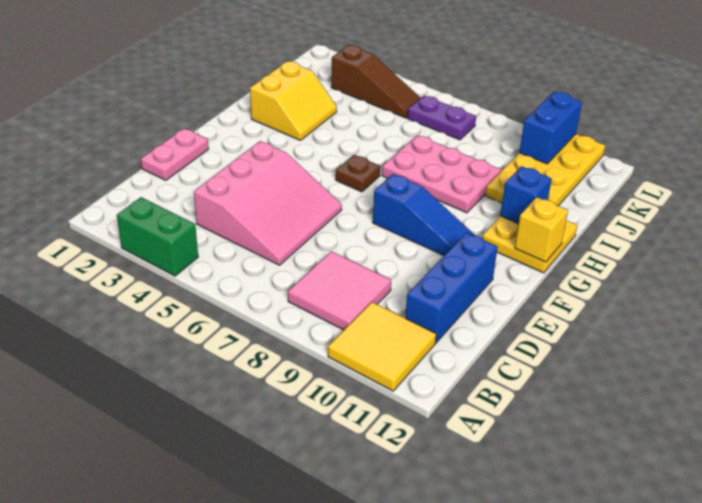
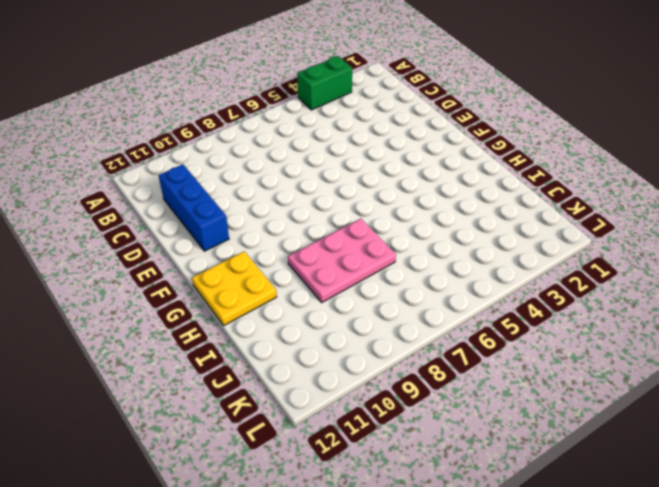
none -> yellow 2x2 tile [328,302,436,391]
none -> pink 2x2 tile [288,251,391,330]
none -> pink 3x3 slope [194,141,342,265]

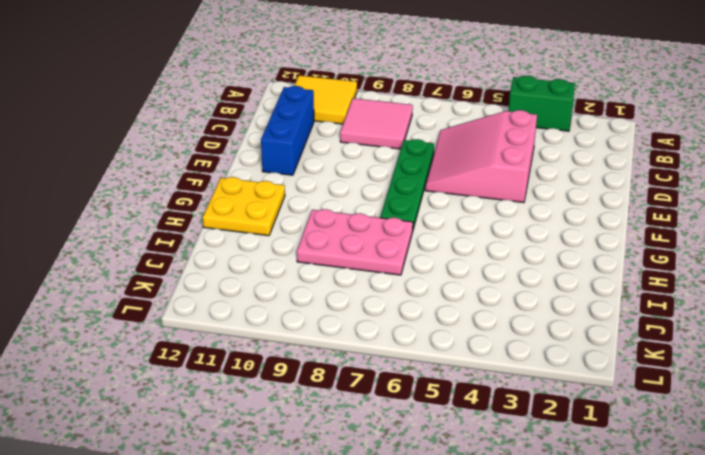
green 1x4 plate [380,139,434,229] -> none
none -> pink 1x2 plate [141,128,209,180]
none -> blue 1x3 slope [373,174,475,255]
none -> brown 1x1 plate [336,155,380,192]

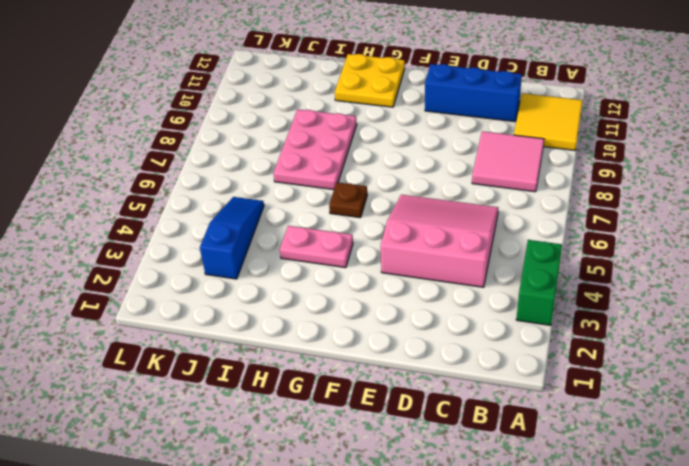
pink 1x2 plate [280,226,353,268] -> pink 1x2 plate moved to [141,128,209,180]
blue 1x3 slope [200,197,264,279] -> blue 1x3 slope moved to [373,174,475,255]
none -> yellow 2x2 slope [250,61,337,140]
none -> yellow 2x4 plate [486,134,605,206]
none -> brown 1x3 slope [331,45,420,118]

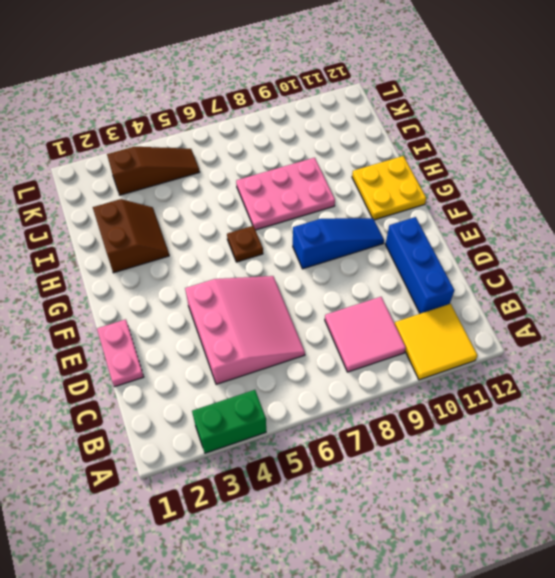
brown 2x2 slope [93,199,169,273] -> yellow 2x2 slope [250,61,337,140]
none -> yellow 2x4 plate [486,134,605,206]
none -> purple 1x2 plate [408,96,476,140]
none -> yellow 1x1 brick [515,197,568,262]

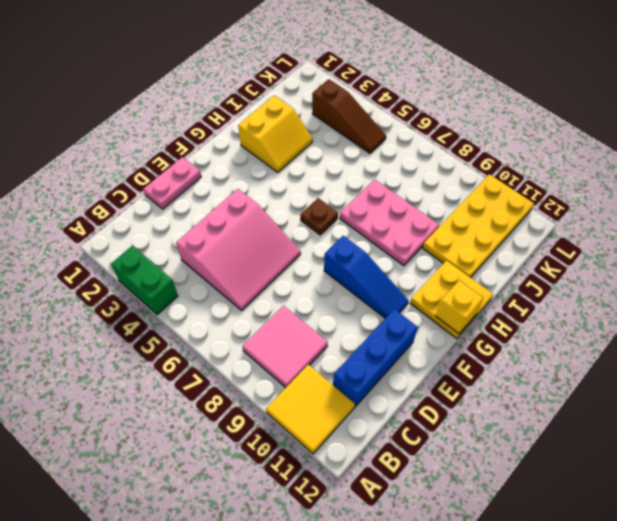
none -> purple 1x2 plate [408,96,476,140]
none -> blue 1x1 brick [500,166,552,224]
none -> blue 1x2 brick [519,91,582,164]

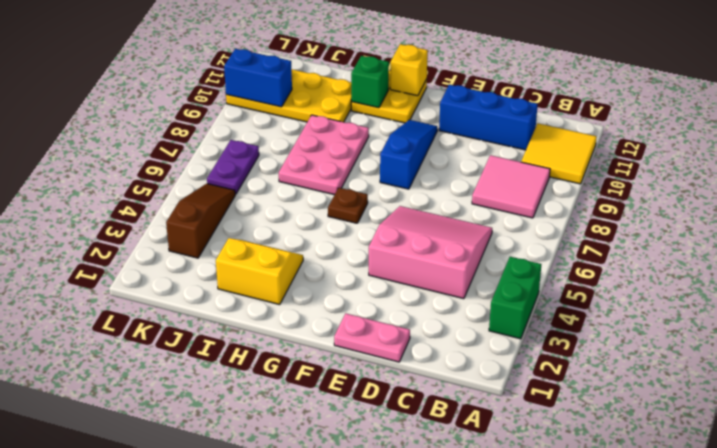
green 1x1 brick [351,56,389,108] -> blue 1x1 brick [500,166,552,224]

